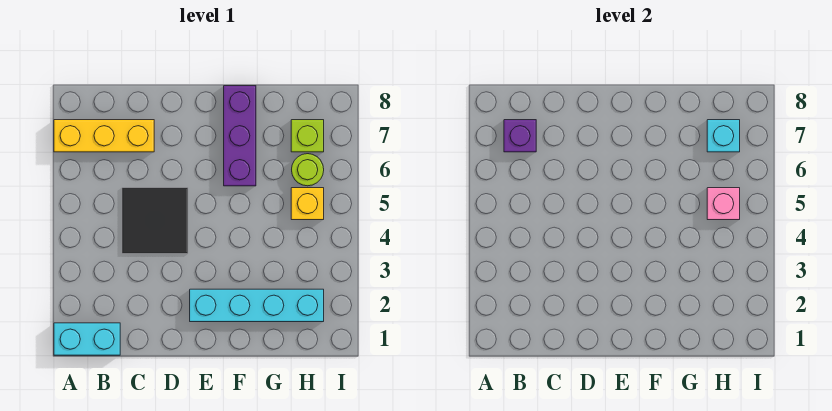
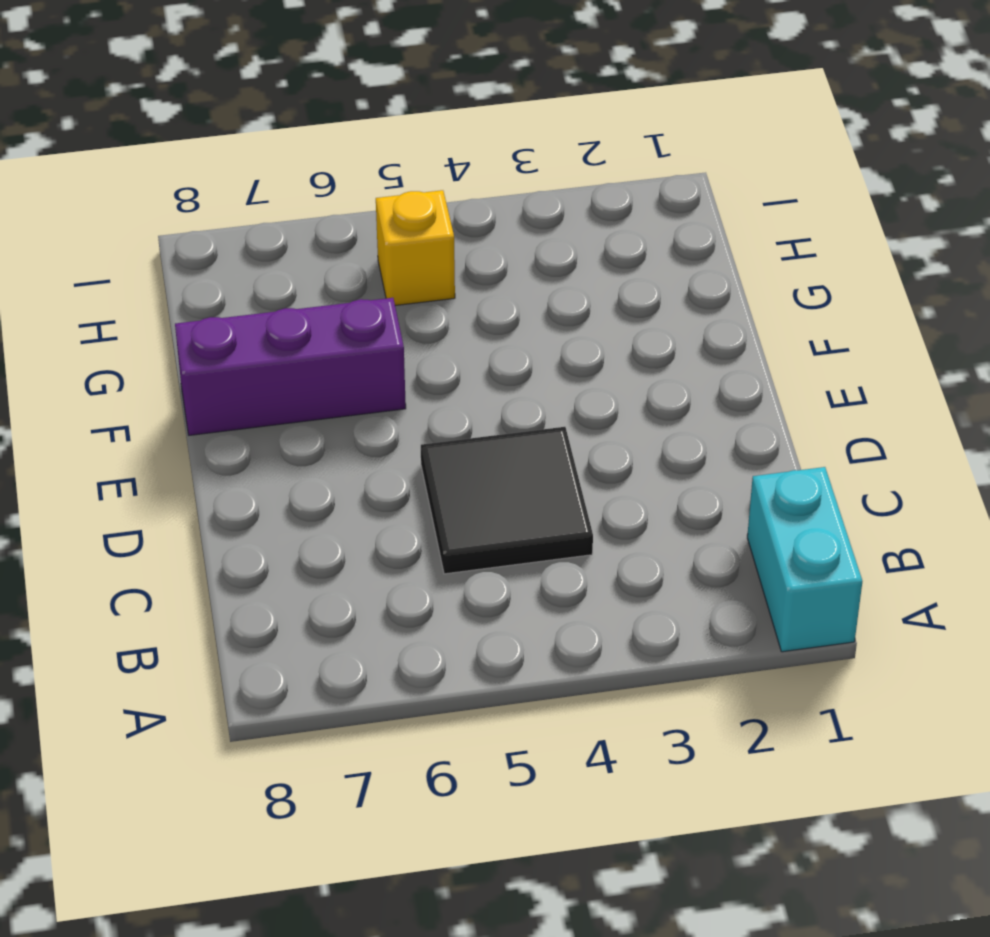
none -> yellow 1x3 brick [54,120,154,152]
none -> cyan 1x4 brick [190,289,324,322]

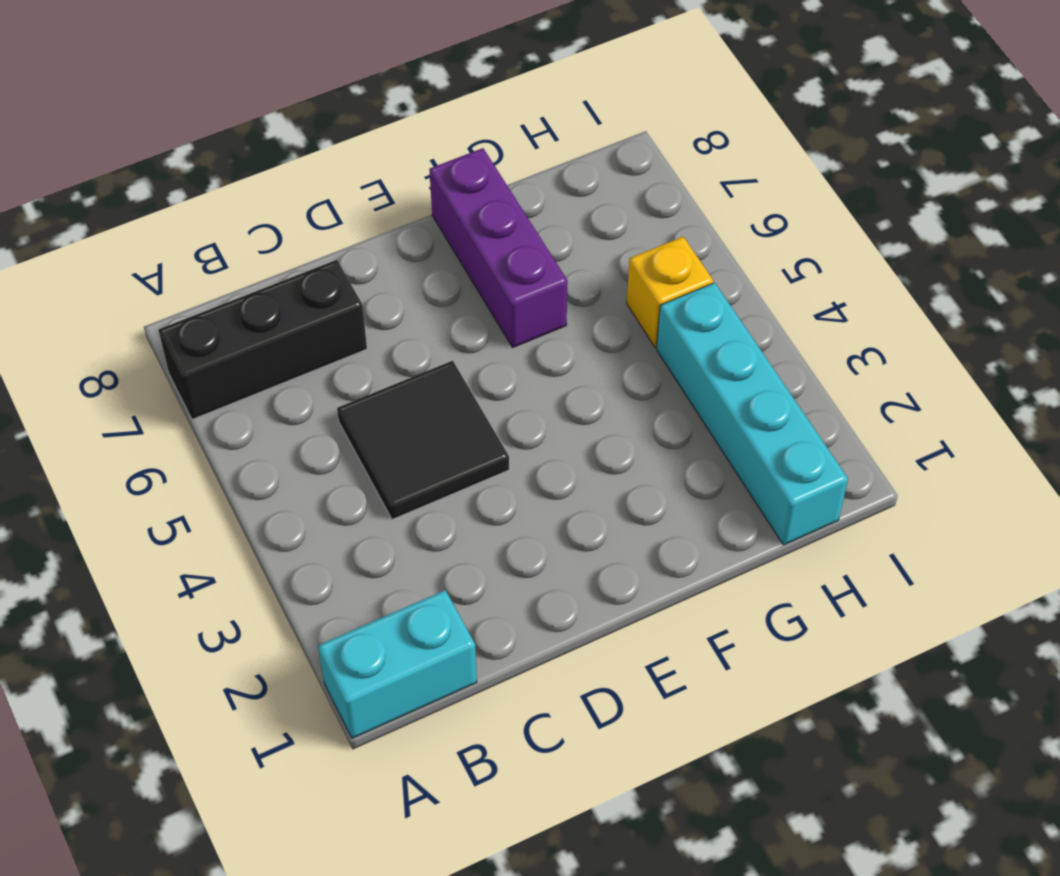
black 1x3 brick [159,260,367,419] -> yellow 1x3 brick [54,120,154,152]
cyan 1x4 brick [657,283,848,545] -> cyan 1x4 brick turned to [190,289,324,322]
none -> lime 1x1 round brick [292,154,324,186]
none -> lime 1x1 brick [291,120,324,152]

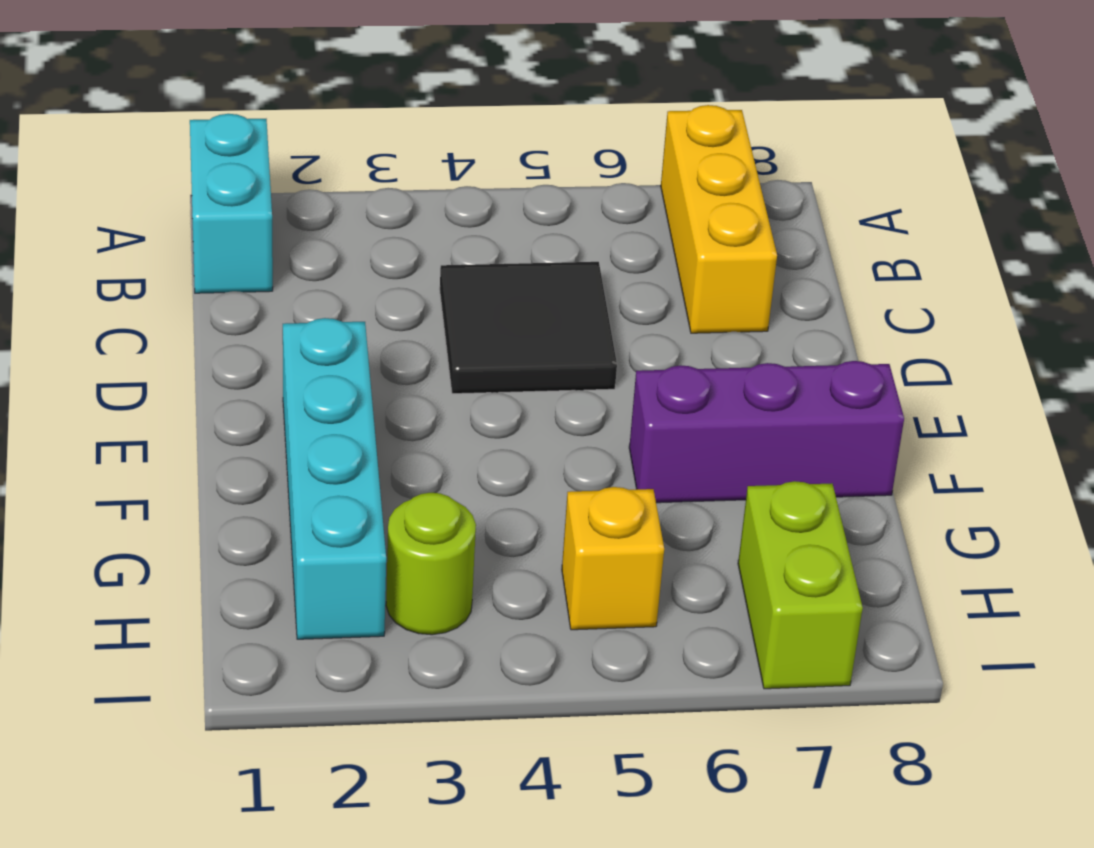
lime 1x1 round brick [386,493,476,635] -> lime 1x1 round brick moved to [292,154,324,186]
lime 1x2 brick [738,481,863,689] -> lime 1x1 brick [291,120,324,152]
none -> purple 1x1 brick [504,120,536,152]
none -> pink 1x1 brick [707,188,740,220]

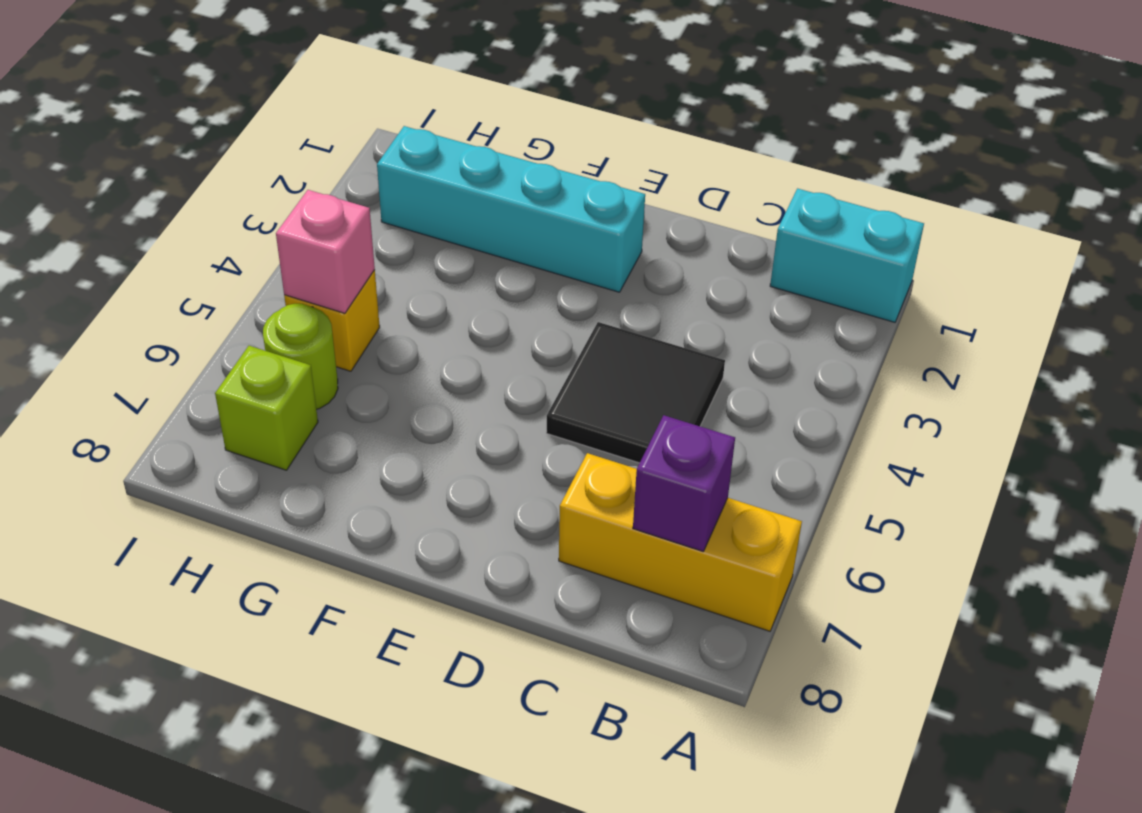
none -> purple 1x3 brick [224,86,256,186]
none -> cyan 1x1 brick [707,120,740,152]

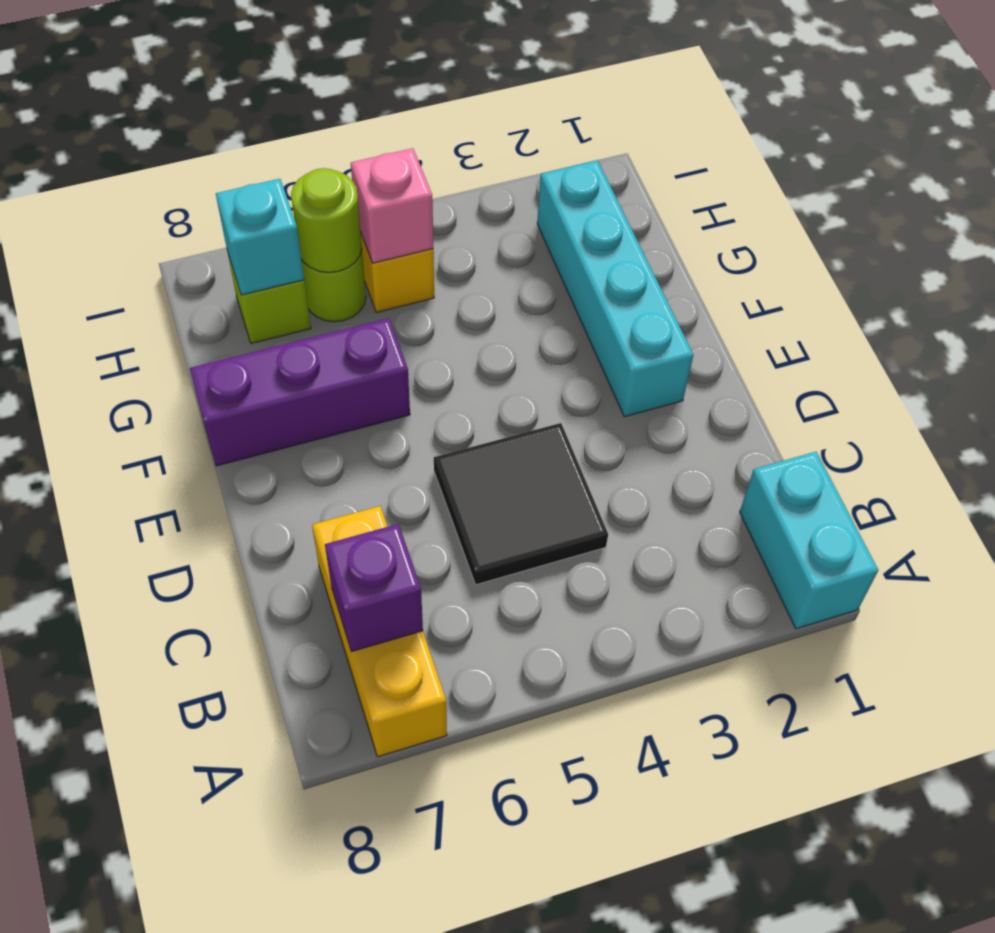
lime 1x1 round brick [291,168,362,273] -> none

